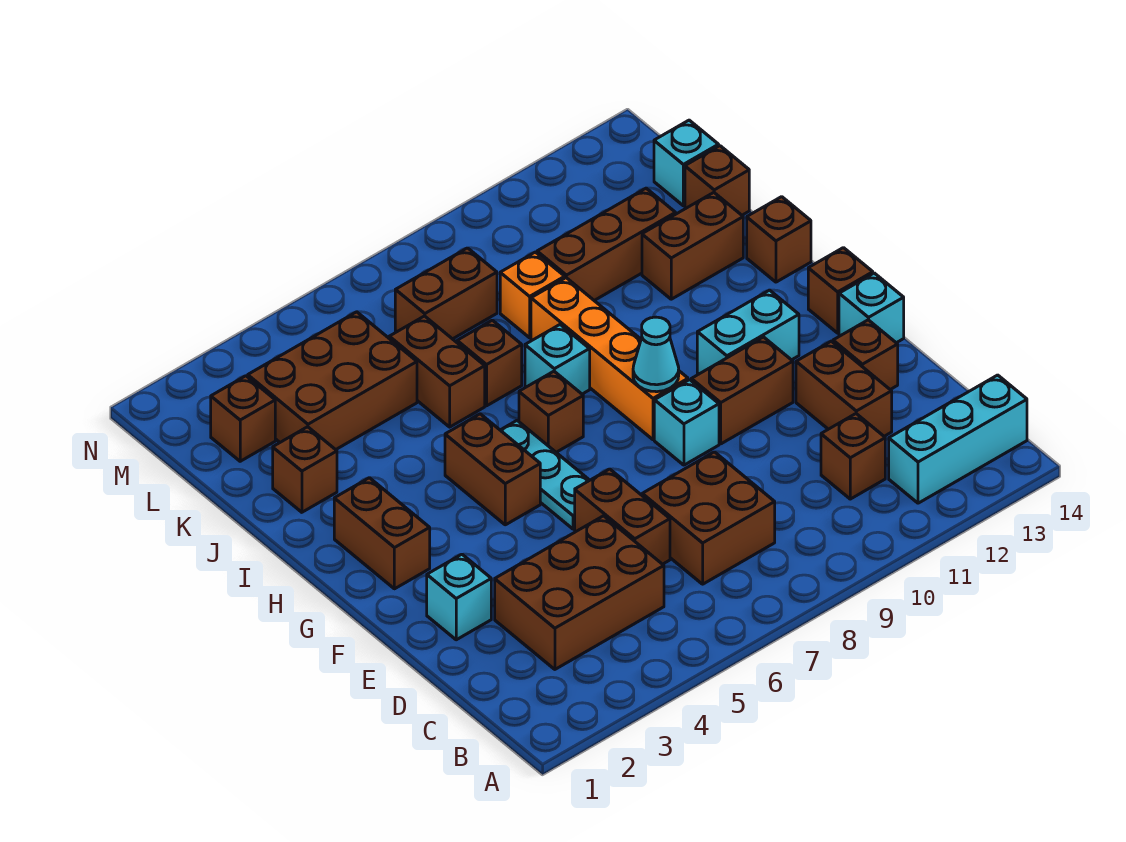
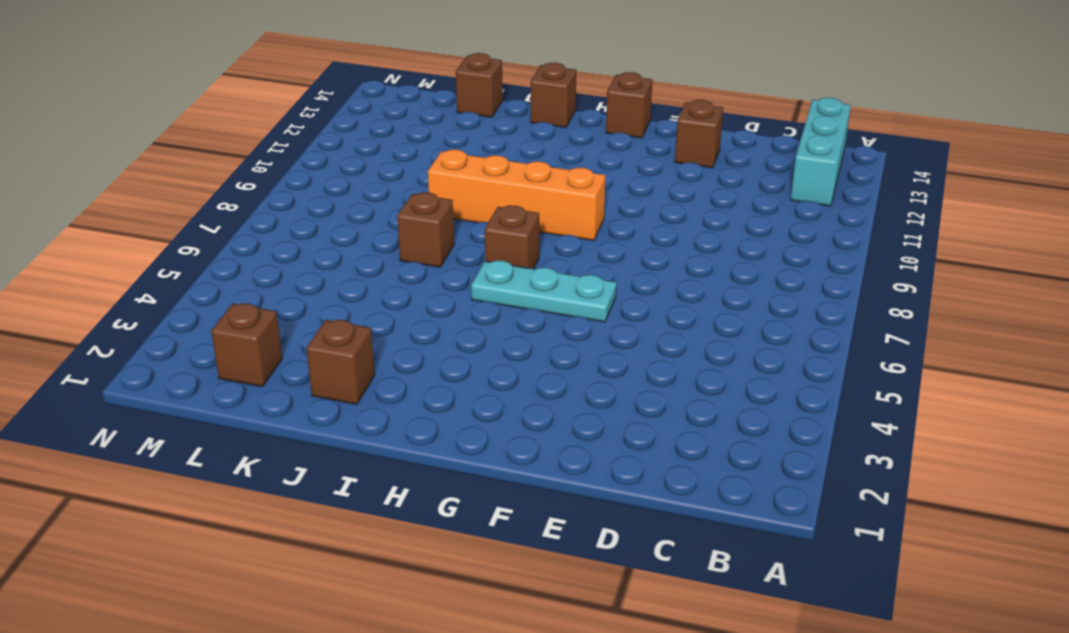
none -> brown 2x3 brick [495,516,664,669]
none -> brown 2x2 brick [642,452,775,584]
none -> brown 1x1 brick [821,414,885,499]
none -> brown 1x2 brick [575,469,670,564]

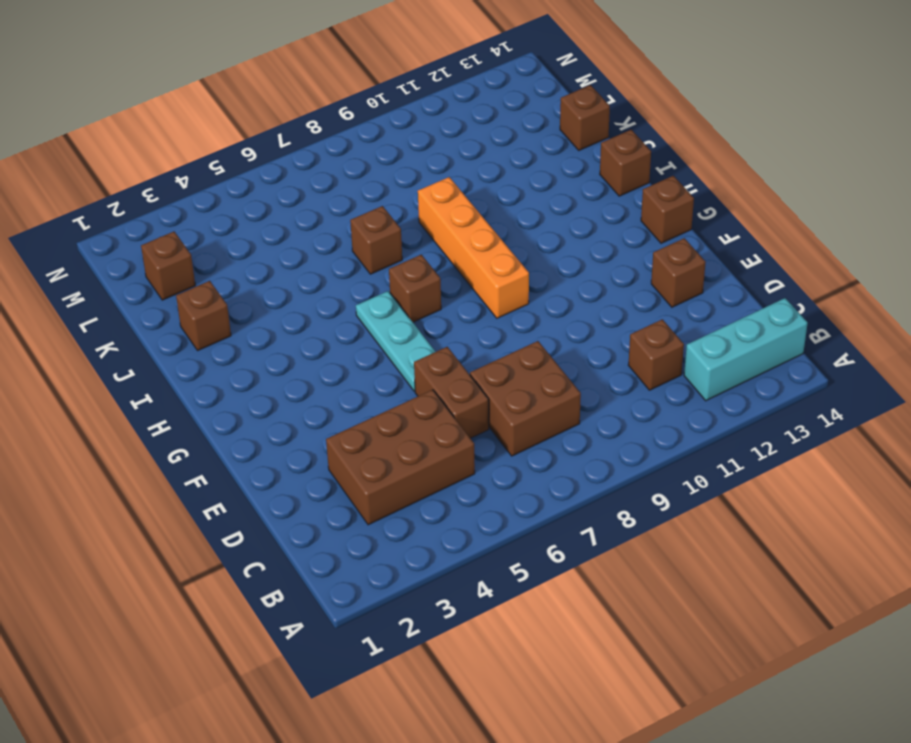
none -> brown 1x2 brick [796,341,892,436]
none -> cyan 1x1 brick [427,554,491,640]
none -> cyan 1x1 brick [654,380,719,465]
none -> brown 1x2 brick [691,337,793,444]

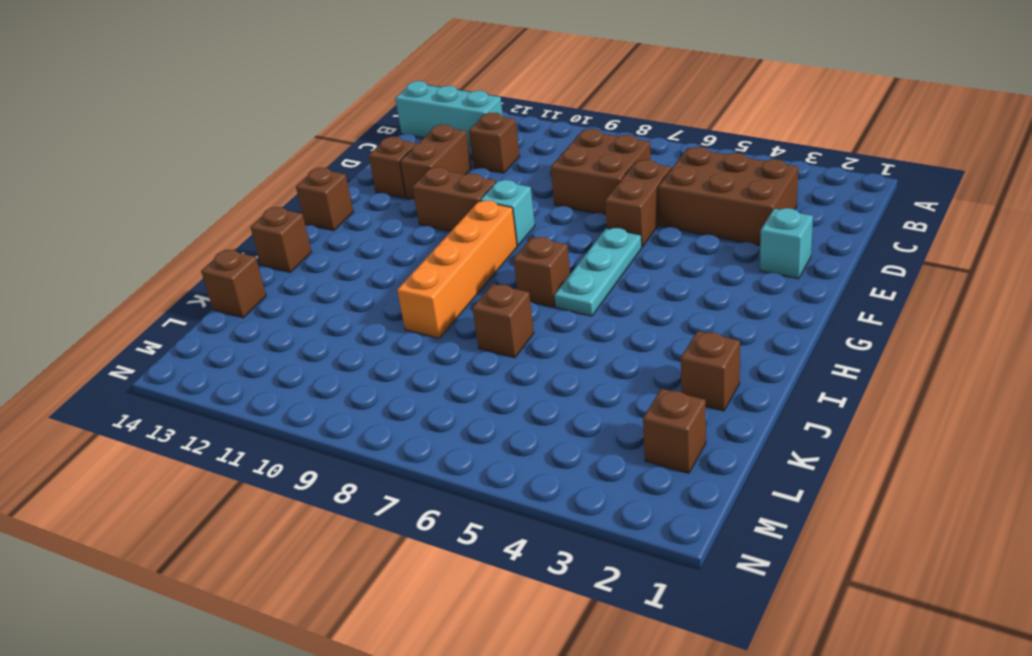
none -> cyan 1x1 brick [839,273,904,343]
none -> brown 1x2 brick [334,478,430,589]
none -> brown 1x2 brick [445,414,540,525]
none -> cyan 1x2 brick [697,290,799,374]

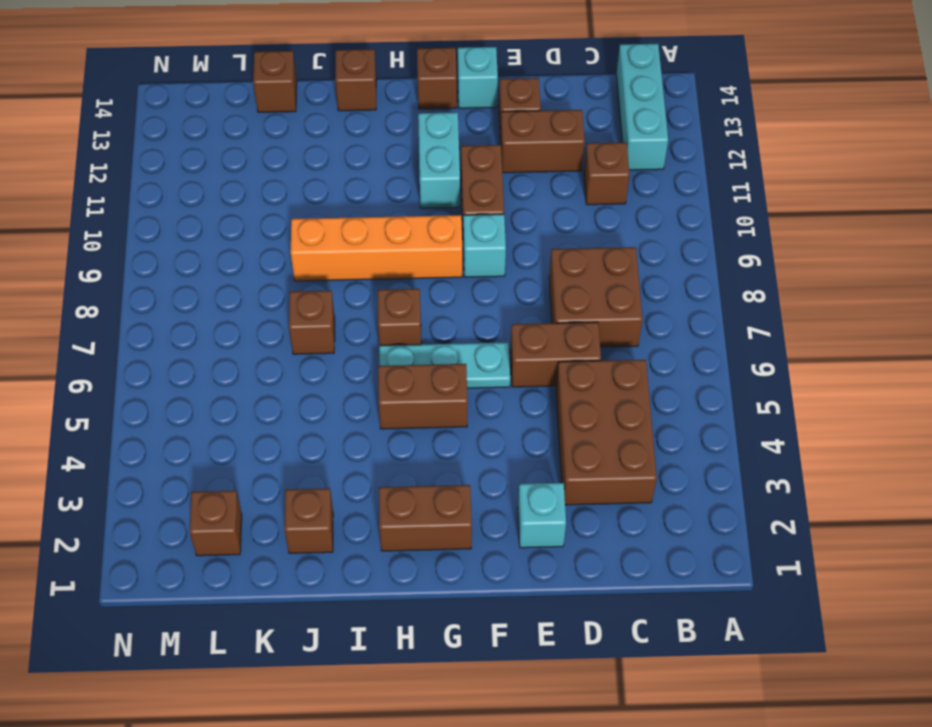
none -> cyan 1x1 brick [525,325,590,394]
none -> brown 1x2 brick [389,316,485,427]
none -> brown 1x2 brick [642,193,743,299]
none -> brown 2x3 brick [248,312,417,450]

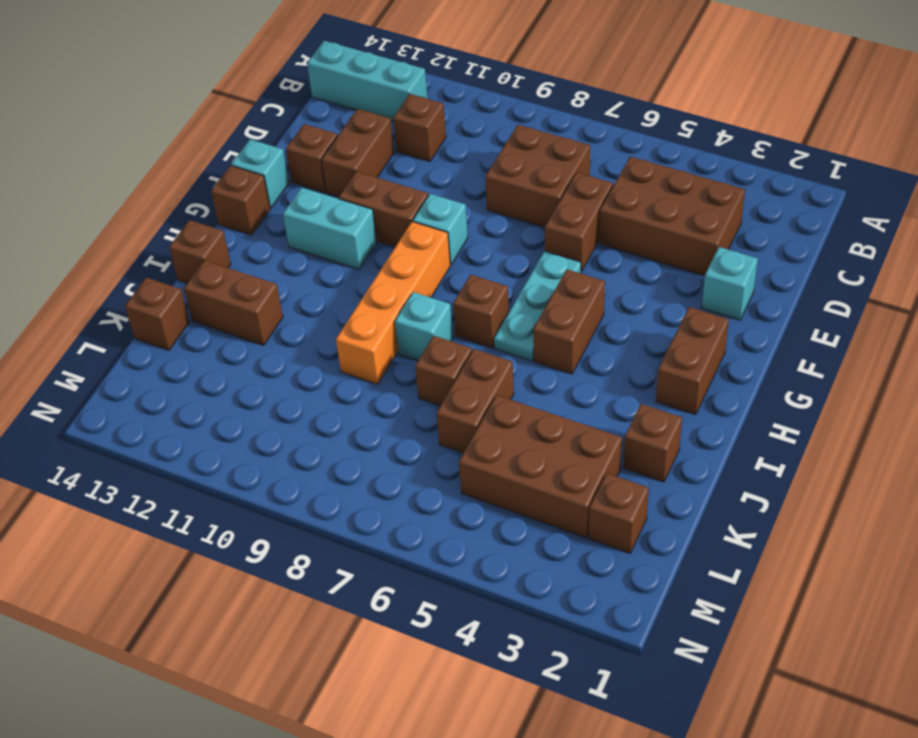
none -> orange 1x1 brick [500,252,565,338]
none -> brown 1x3 brick [537,188,676,300]
none -> brown 1x2 brick [395,248,497,339]
none -> cyan 1x1 brick [654,120,719,206]

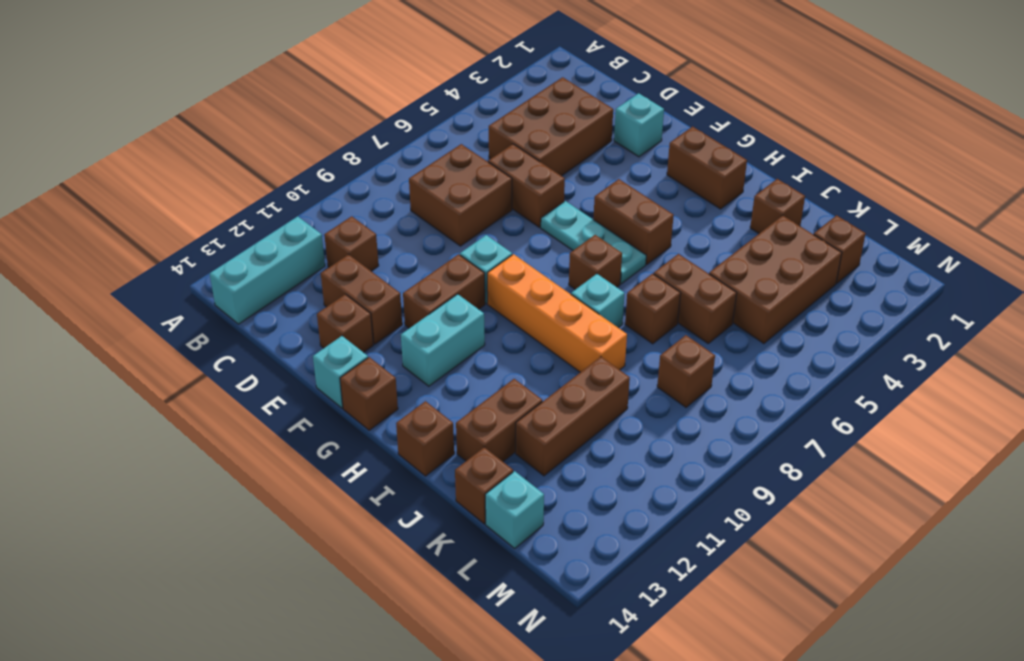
brown 1x1 brick [657,335,715,407] -> brown 1x2 brick [395,248,497,339]
none -> orange 1x1 brick [500,252,565,338]
none -> cyan 1x1 cone [633,317,679,392]

